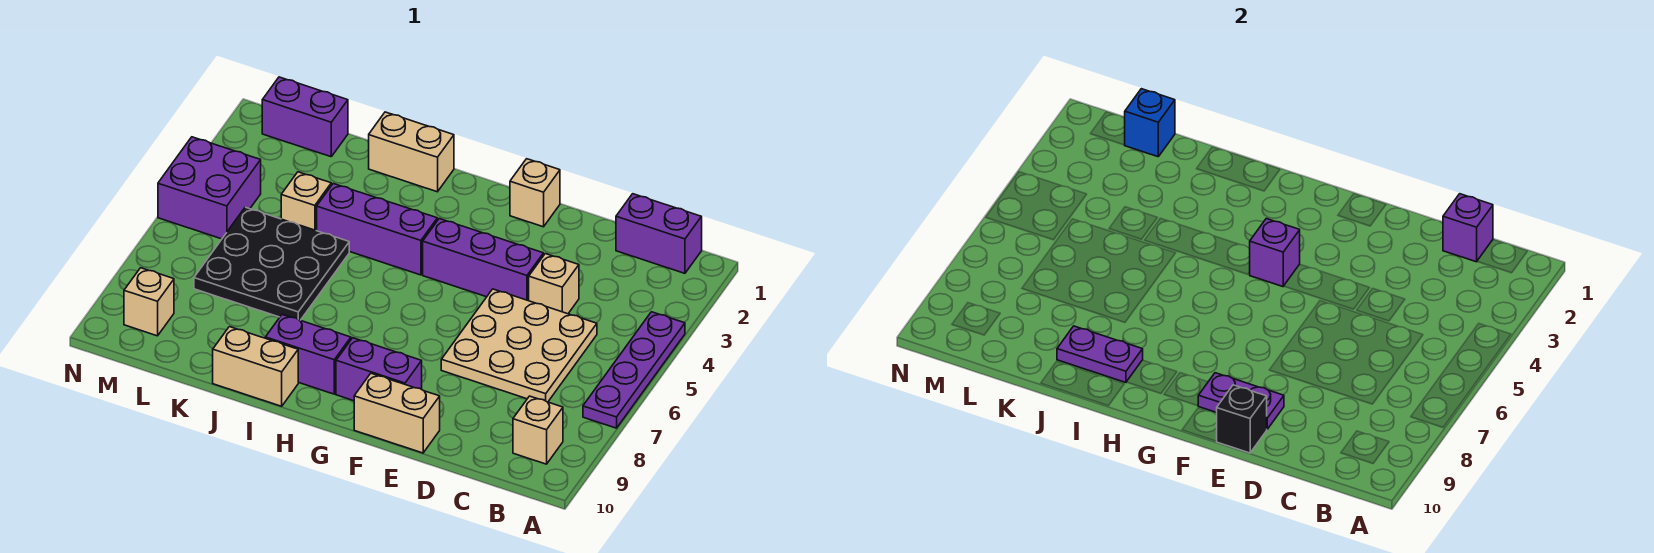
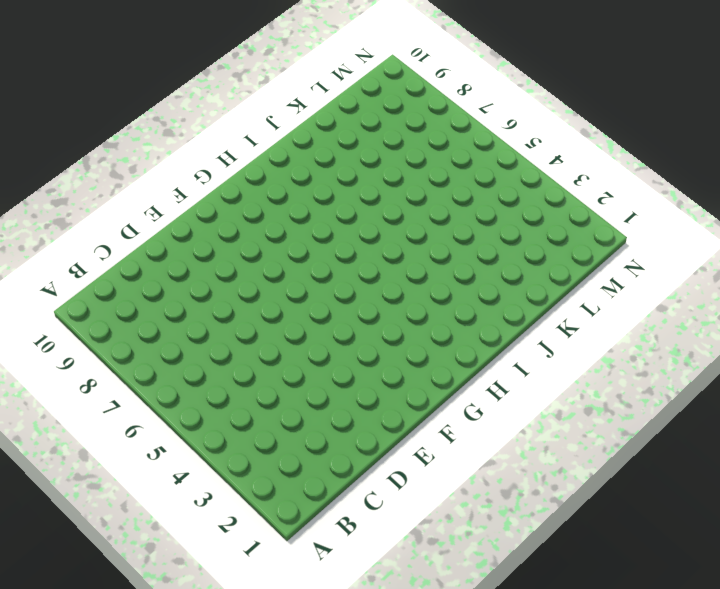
none -> purple 1x4 plate [583,312,685,428]
none -> purple 1x2 brick [616,194,702,273]
none -> tan 1x1 brick [513,396,563,464]

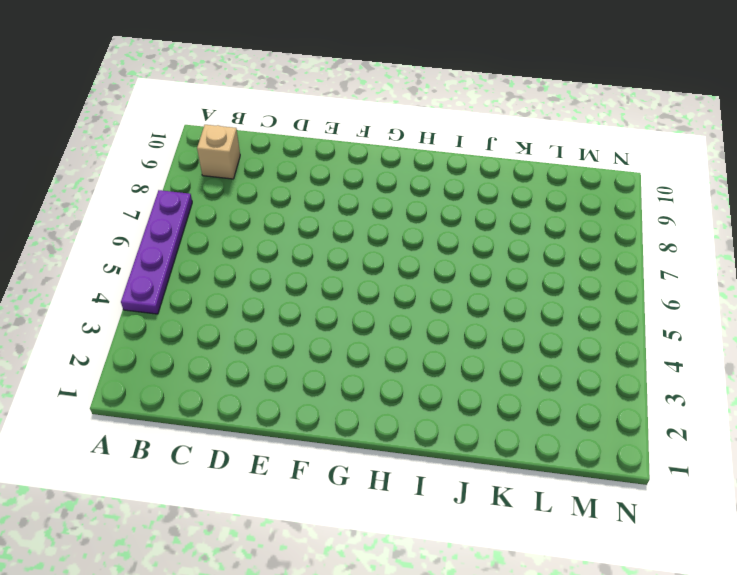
none -> purple 1x2 brick [616,194,702,273]
none -> tan 3x3 plate [441,289,597,402]
none -> tan 1x1 brick [529,254,579,314]

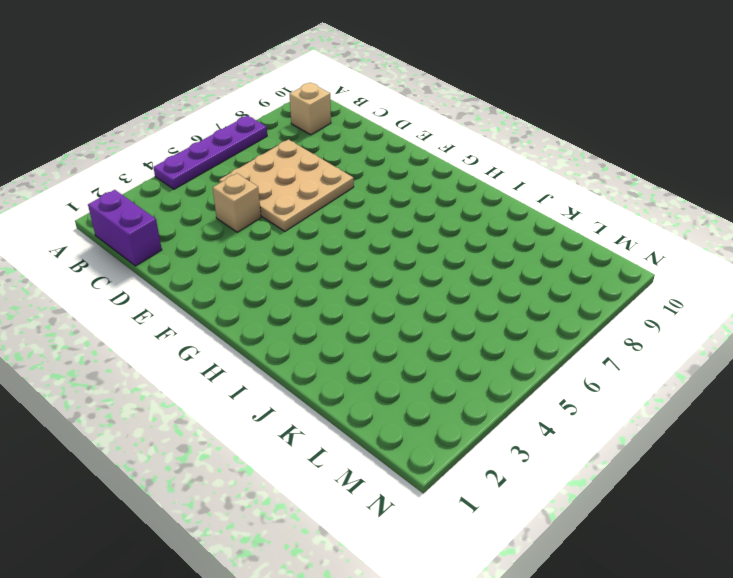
none -> purple 1x3 brick [423,219,544,301]
none -> tan 1x2 brick [354,373,440,453]
none -> tan 1x1 brick [510,159,560,227]

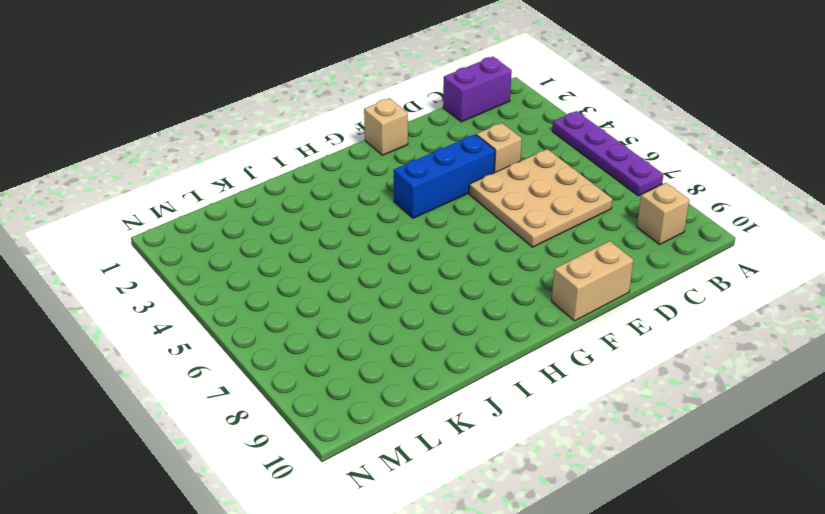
blue 1x3 brick [394,134,495,218] -> purple 1x3 brick [423,219,544,301]
none -> purple 1x2 brick [336,338,422,401]
none -> purple 1x3 brick [317,184,437,275]
none -> purple 1x2 brick [265,315,351,394]

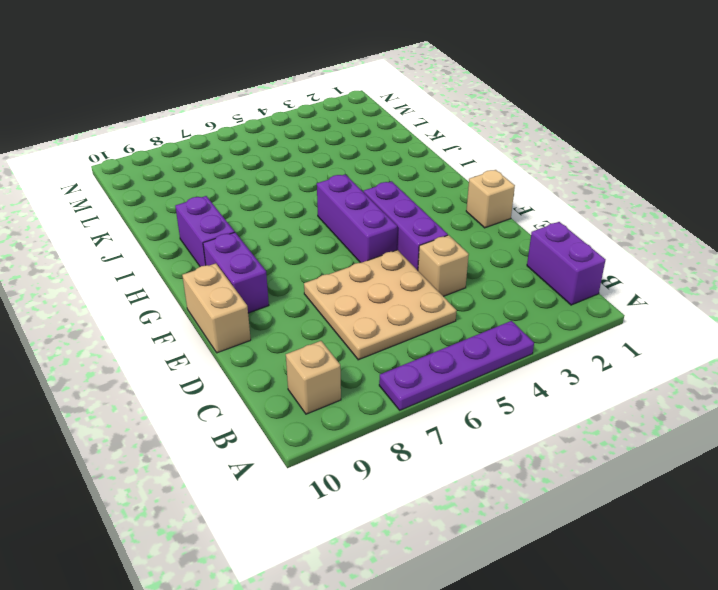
purple 1x3 brick [317,175,397,263] -> purple 1x3 brick moved to [317,184,437,275]
none -> tan 1x2 brick [369,112,454,192]
none -> tan 1x2 brick [213,327,298,406]
none -> black 3x3 plate [194,207,349,320]

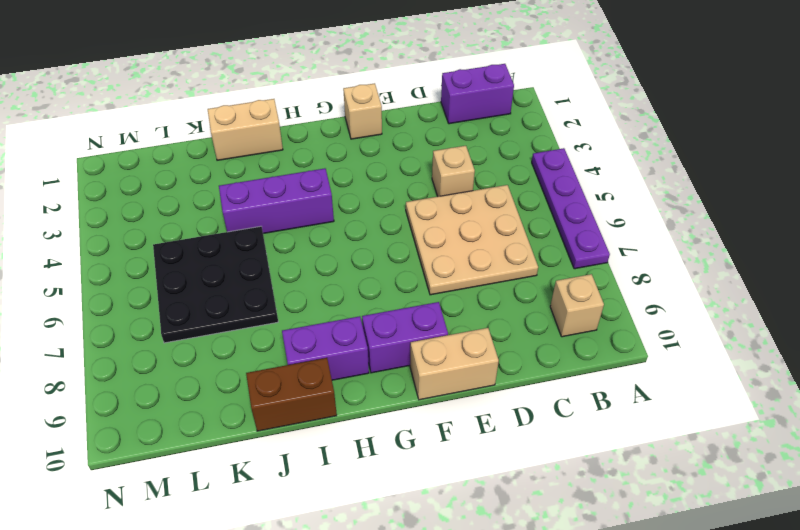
brown 1x2 brick [246,358,337,431] -> tan 1x2 brick [213,327,298,406]
none -> purple 1x3 brick [423,219,544,301]
none -> tan 1x1 brick [281,172,331,231]
none -> purple 1x2 brick [262,77,348,157]

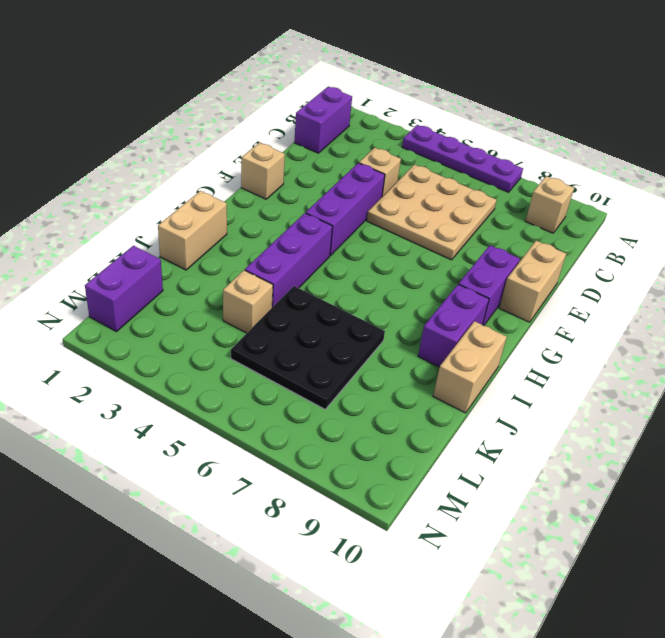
none -> purple 2x2 brick [158,137,261,239]
none -> tan 1x1 brick [124,268,174,336]
none -> purple 1x1 brick [1443,194,1493,262]

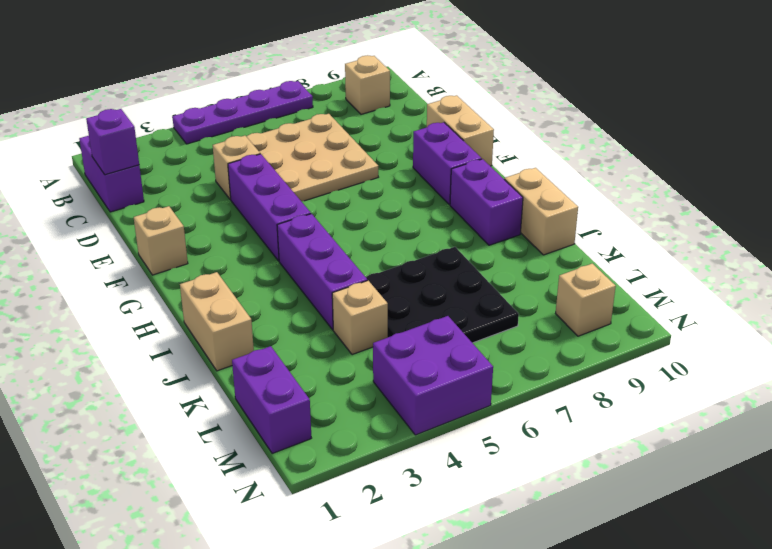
none -> purple 1x2 plate [1198,373,1284,429]
none -> black 1x1 brick [1216,385,1267,453]
none -> purple 1x1 brick [1250,219,1300,287]

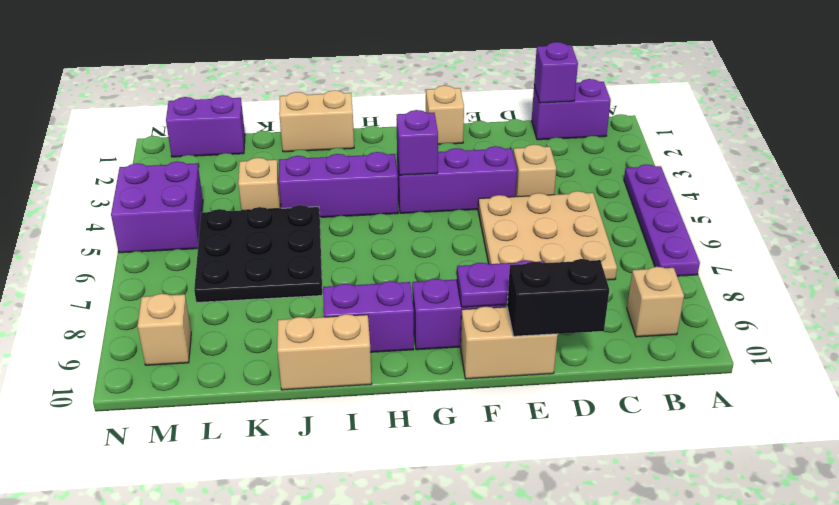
black 1x2 brick [507,259,609,336] -> black 1x1 brick [1216,385,1267,453]
none -> purple 1x2 plate [1057,326,1143,382]
none -> blue 1x1 brick [1125,89,1175,157]

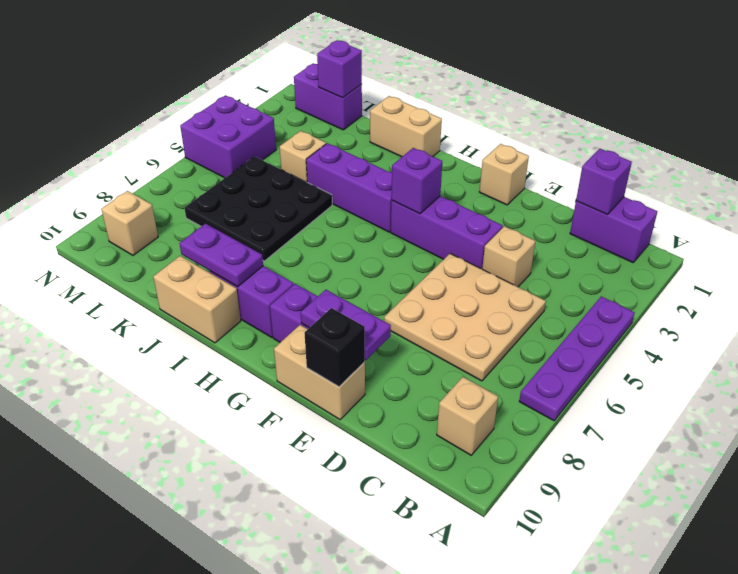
purple 1x1 brick [317,40,362,98] -> blue 1x1 brick [1125,89,1175,157]

